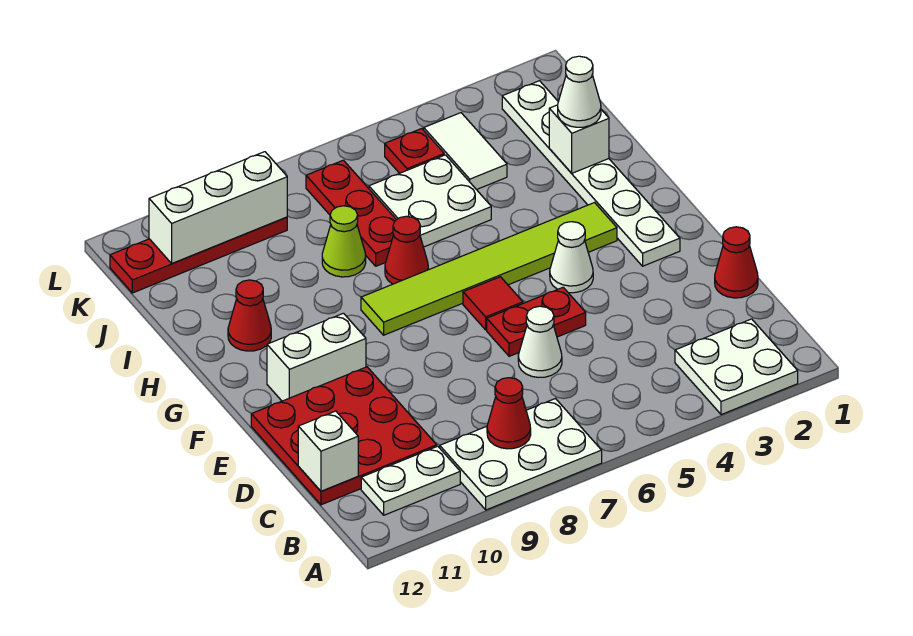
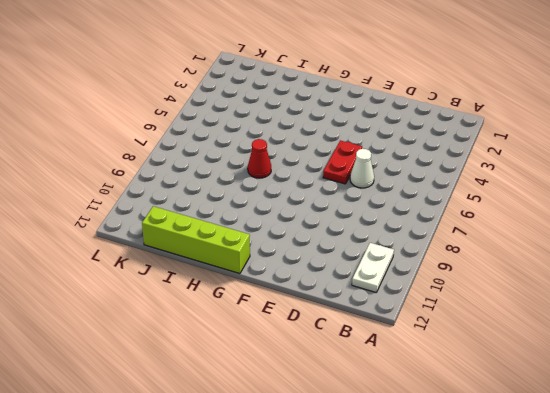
lime 1x4 brick [142,206,250,274] -> none
none -> white 2x2 plate [675,319,798,415]
none -> white 2x3 plate [440,399,602,510]
none -> red 3x3 plate [251,367,437,505]

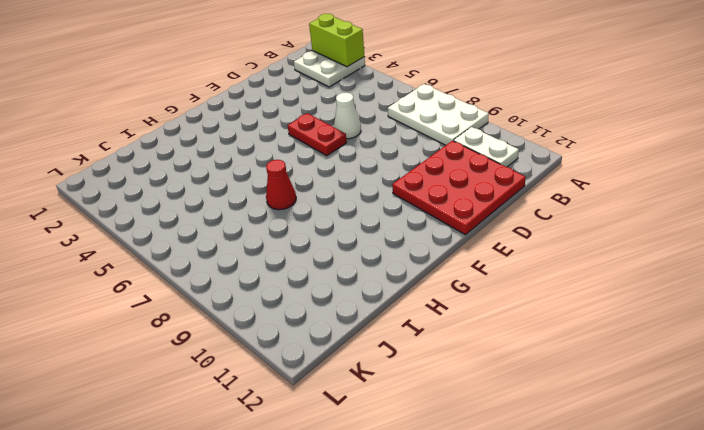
lime 1x2 brick [309,14,364,67] -> none
none -> red 1x1 cone [715,227,758,298]
none -> white 1x6 plate [502,81,680,266]
none -> white 1x1 cone [550,222,593,293]

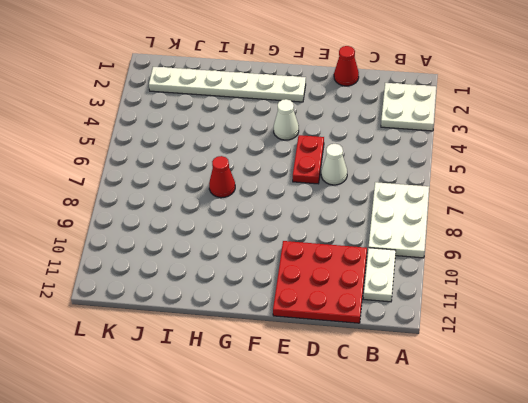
none -> red 1x1 tile [463,277,523,330]
none -> white 1x2 brick [267,313,366,401]
none -> lime 1x6 tile [361,203,617,335]

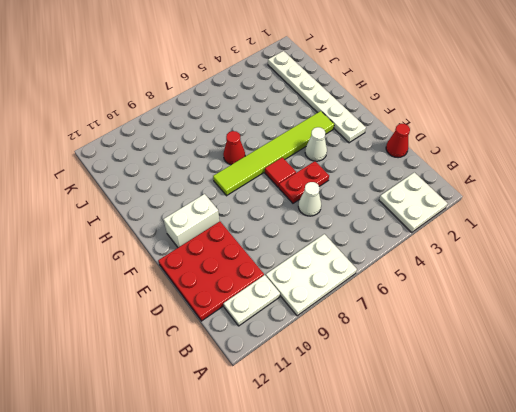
none -> red 1x1 cone [228,280,271,351]
none -> white 2x2 plate [369,155,491,247]
none -> red 1x3 plate [306,160,396,266]

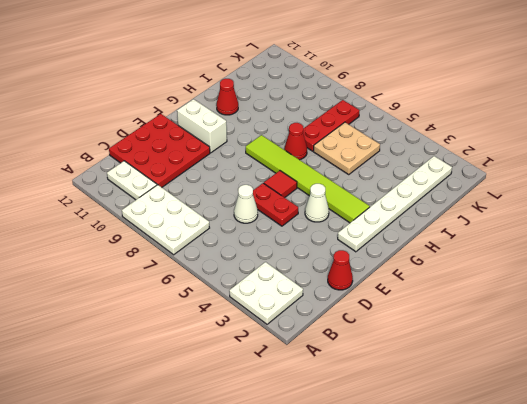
tan 2x2 plate [314,122,380,174] -> white 2x2 plate [369,155,491,247]
none -> lime 1x1 cone [322,206,366,277]
none -> white 1x2 tile [424,113,507,190]
none -> red 1x1 plate [385,129,444,173]

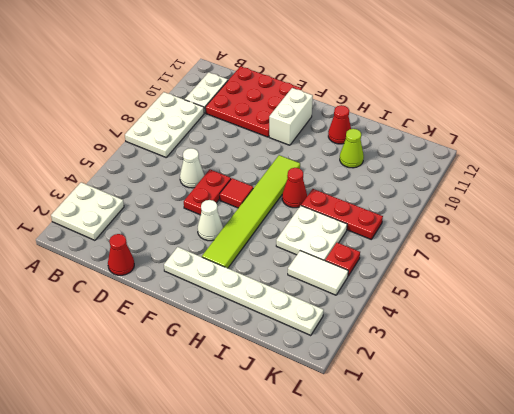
lime 1x1 cone [340,129,364,168] -> lime 1x1 cone moved to [322,206,366,277]
none -> red 1x4 plate [110,217,287,293]
none -> red 1x1 cone [487,378,531,449]
none -> white 1x1 brick [298,411,358,491]

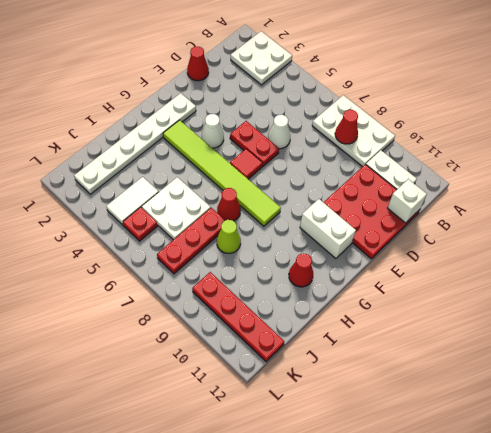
none -> white 1x1 brick [549,105,609,173]
none -> white 1x3 brick [149,152,287,264]
none -> white 1x1 cone [558,56,601,127]

